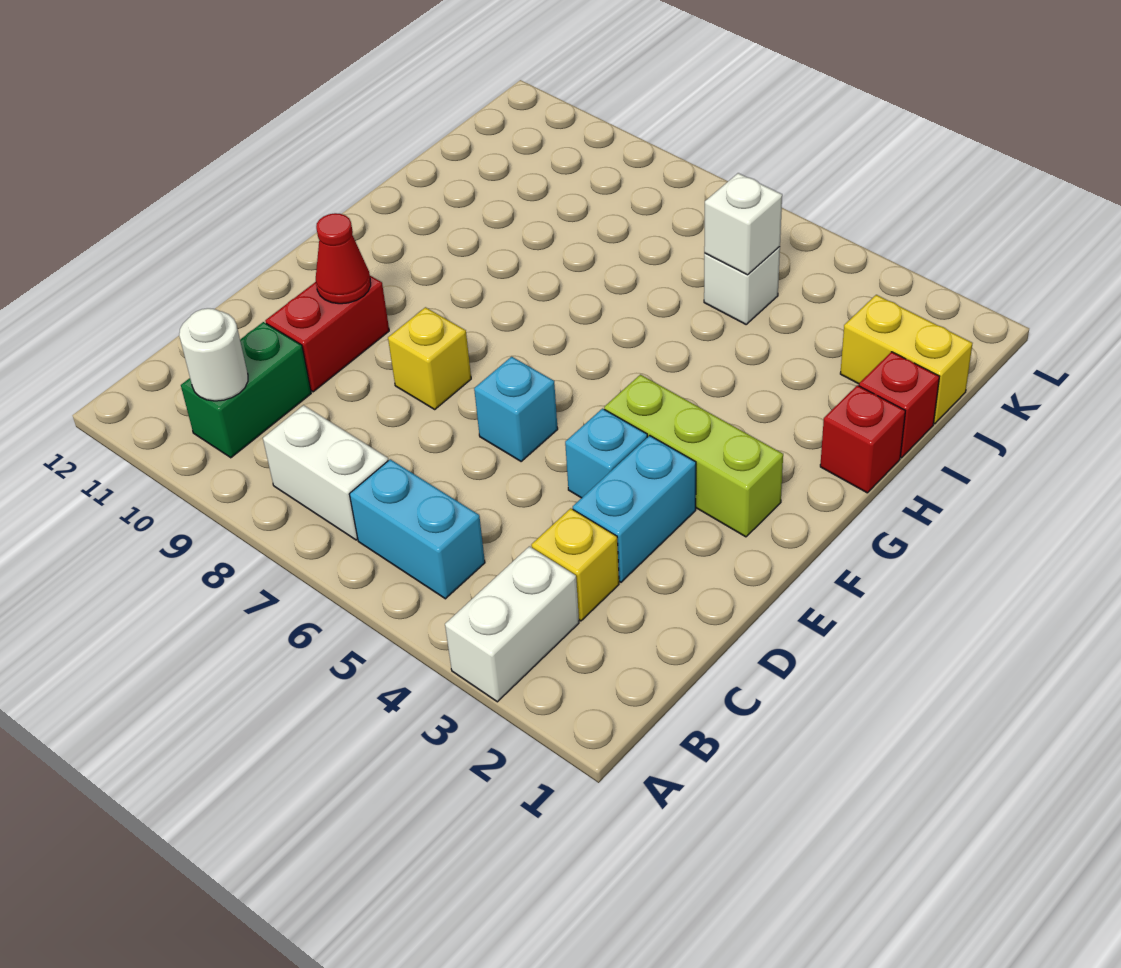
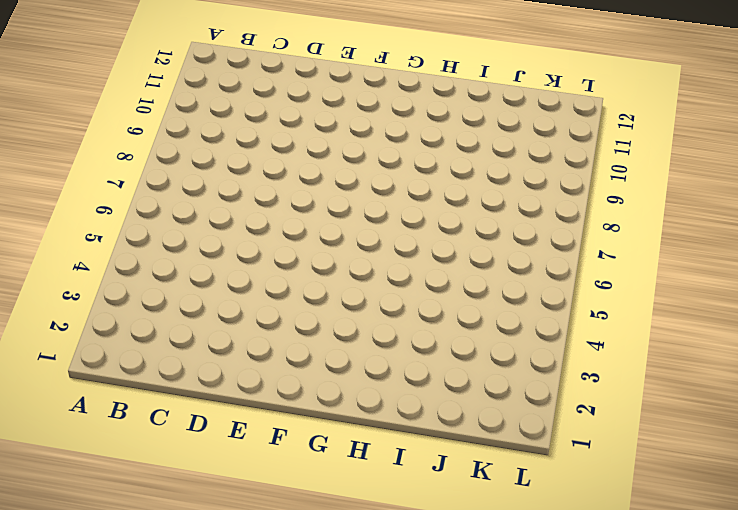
none -> white 1x2 brick [445,546,579,702]
none -> cyan 1x2 brick [349,459,485,599]
none -> white 1x2 brick [263,405,388,540]

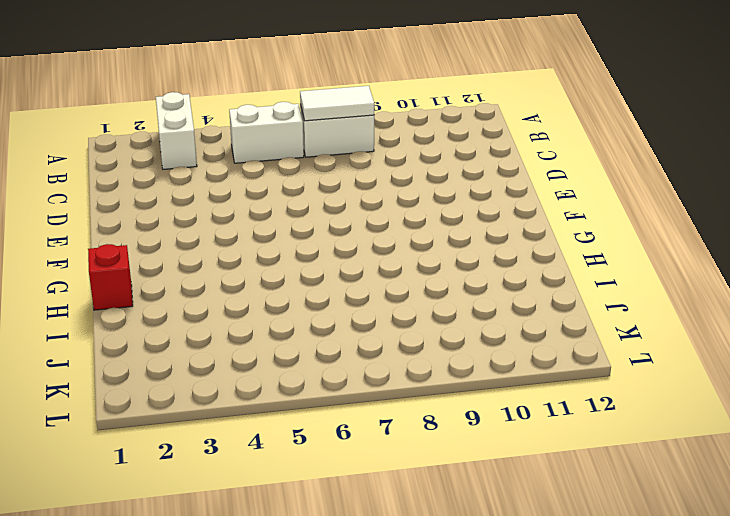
white 1x2 brick [229,102,304,163] -> cyan 1x2 brick [349,459,485,599]
white 1x2 tile [300,86,374,121] -> none
none -> green 1x2 brick [181,322,311,458]
none -> yellow 1x1 brick [531,508,619,621]
none -> cyan 1x2 brick [573,436,696,582]

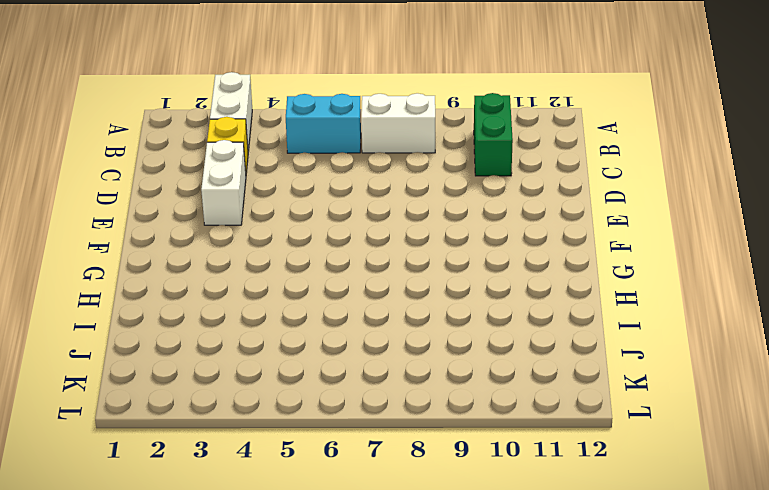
white 1x2 brick [201,140,246,225] -> cyan 1x2 brick [573,436,696,582]
none -> red 1x2 brick [265,276,389,392]
none -> cyan 1x1 brick [565,409,647,498]
none -> cyan 1x1 brick [474,357,558,461]

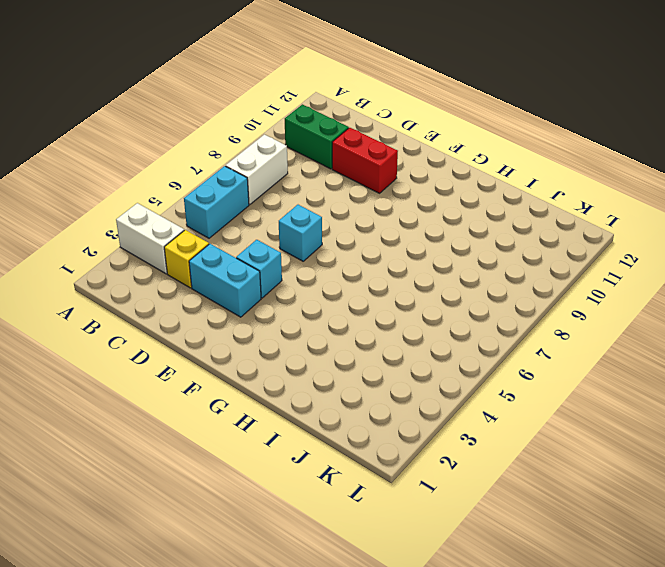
none -> yellow 1x1 brick [388,307,471,409]
none -> lime 1x3 brick [604,375,783,537]
none -> red 1x1 brick [820,385,905,493]

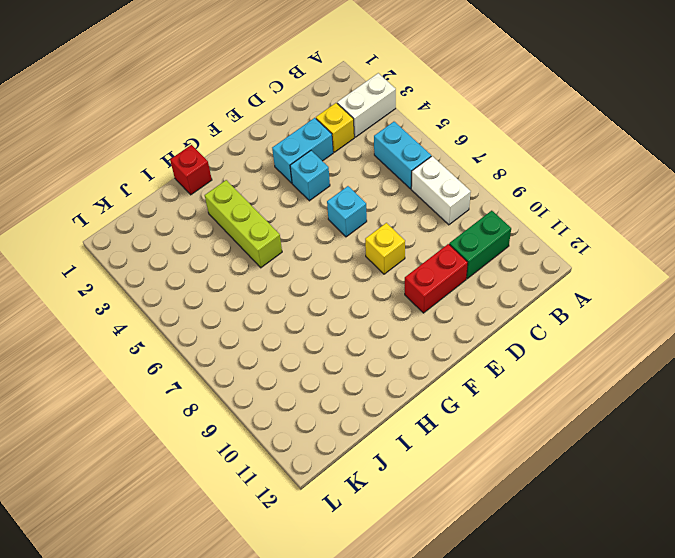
lime 1x3 brick [205,180,282,268] -> lime 1x3 brick moved to [604,375,783,537]
none -> red 1x1 brick [859,352,939,458]
none -> yellow 1x2 brick [840,295,973,424]
none -> white 1x1 brick [704,247,780,324]

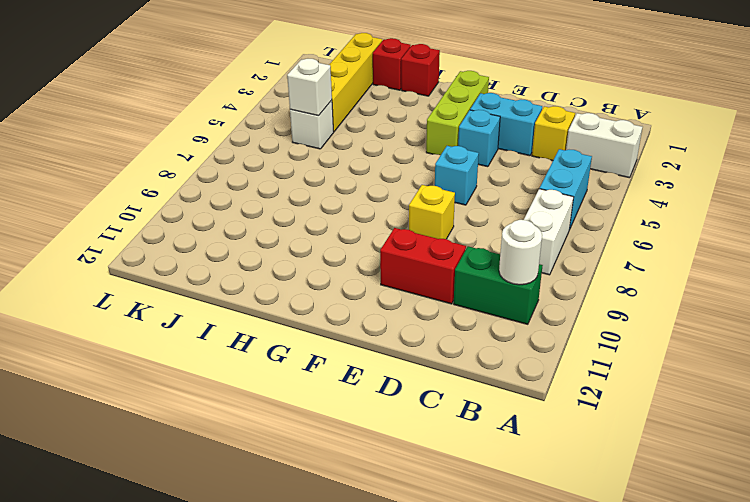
yellow 1x4 brick [329,33,382,131] -> yellow 1x2 brick [840,295,973,424]
none -> red 1x1 cone [316,213,371,304]

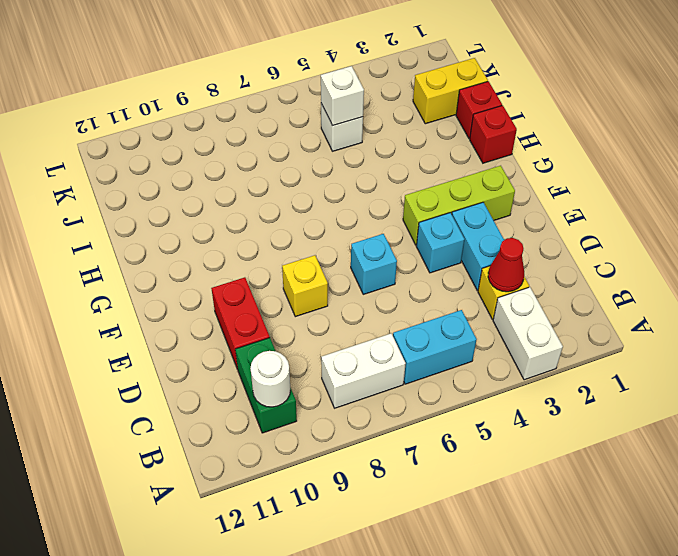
red 1x1 cone [488,238,524,292] -> red 1x1 cone moved to [316,213,371,304]

